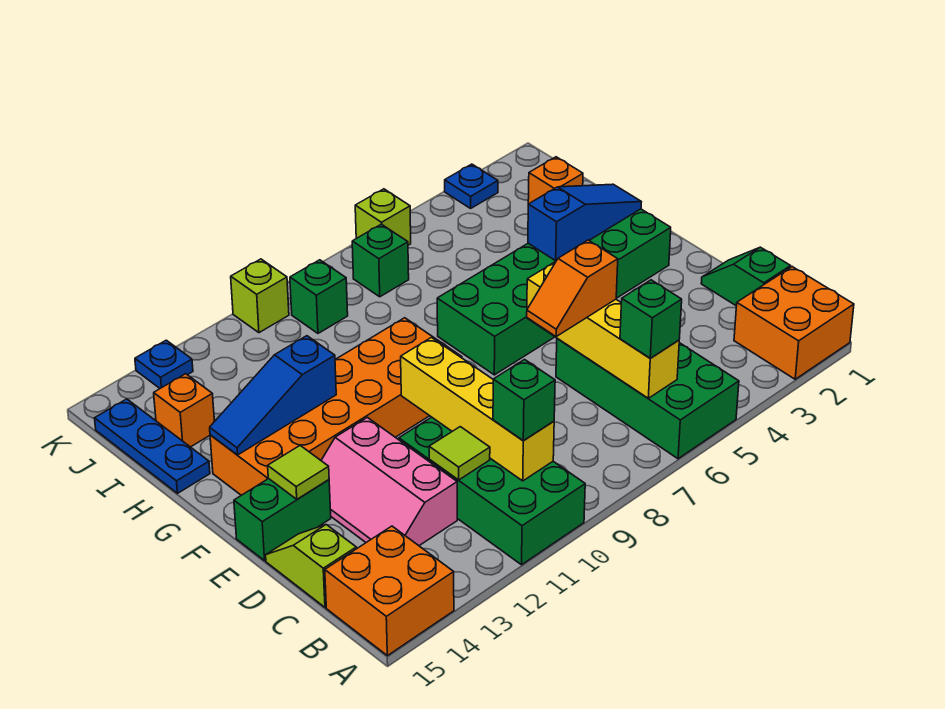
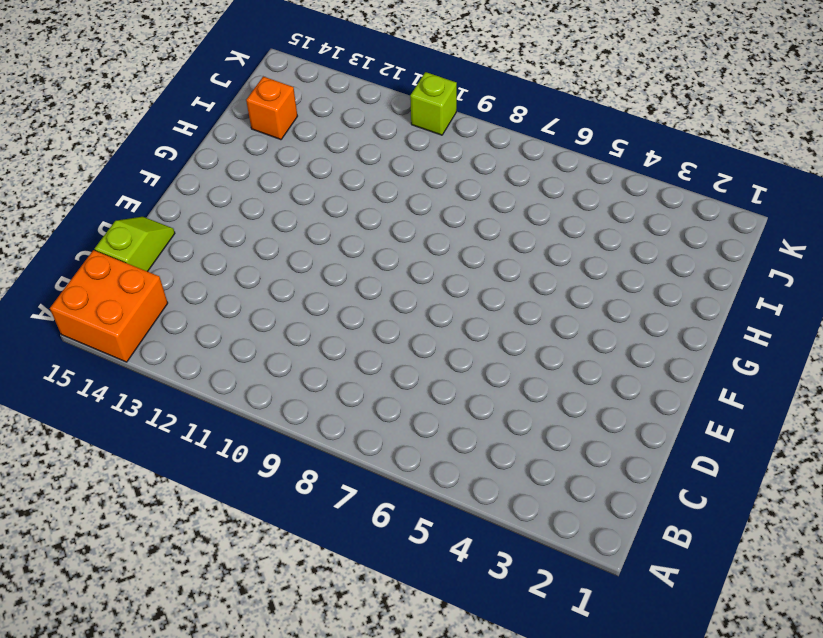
none -> orange 2x2 brick [734,267,854,379]
none -> green 2x4 brick [556,339,739,459]
none -> green 2x4 brick [399,417,585,565]

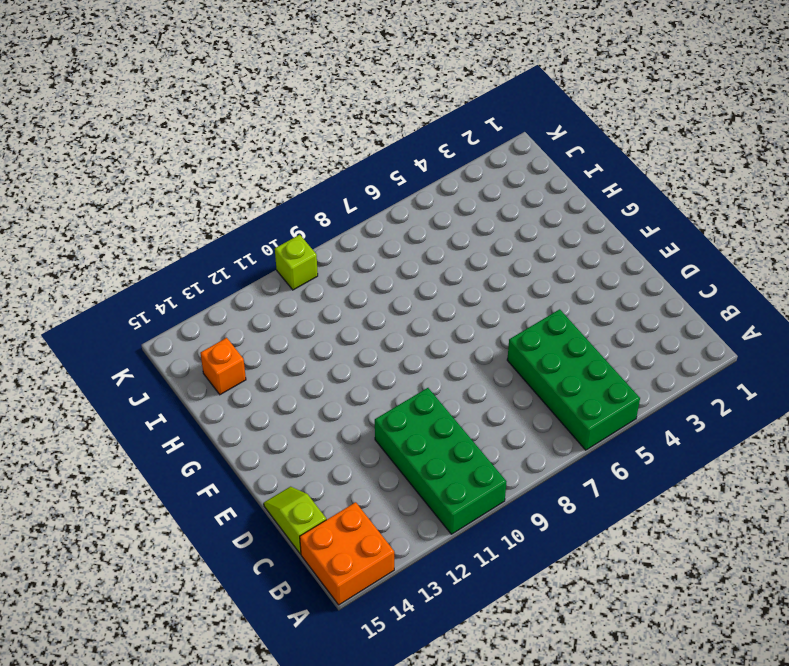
none -> orange 2x2 brick [734,267,854,379]
none -> green 1x2 slope [701,247,791,306]
none -> pink 2x3 slope [321,417,457,546]

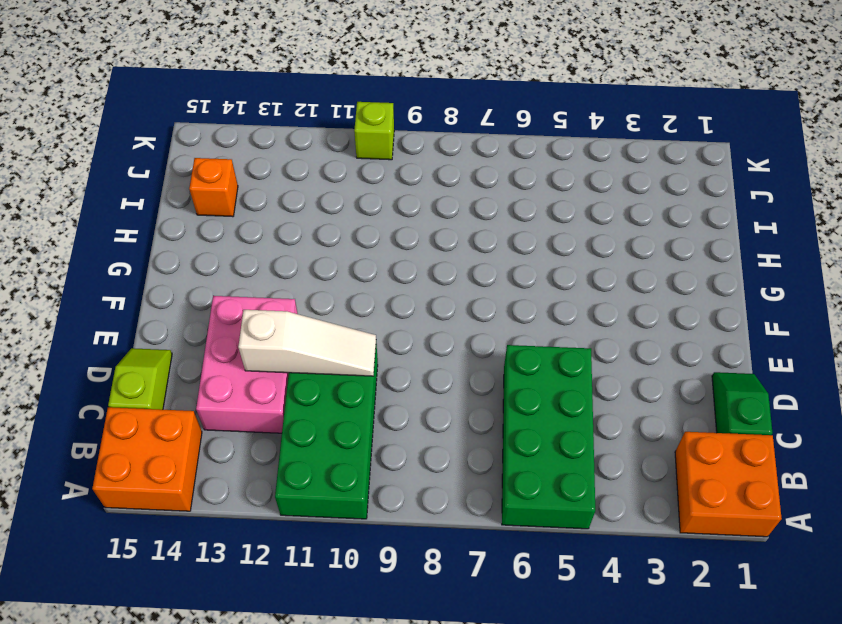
pink 2x3 brick [196,296,298,433] -> pink 2x3 slope [321,417,457,546]
white 1x3 slope [238,310,376,376] -> yellow 1x4 brick [401,338,554,481]
none -> green 1x2 brick [234,479,331,561]
none -> green 2x6 brick [437,209,671,375]
none -> orange 2x6 brick [210,318,462,495]

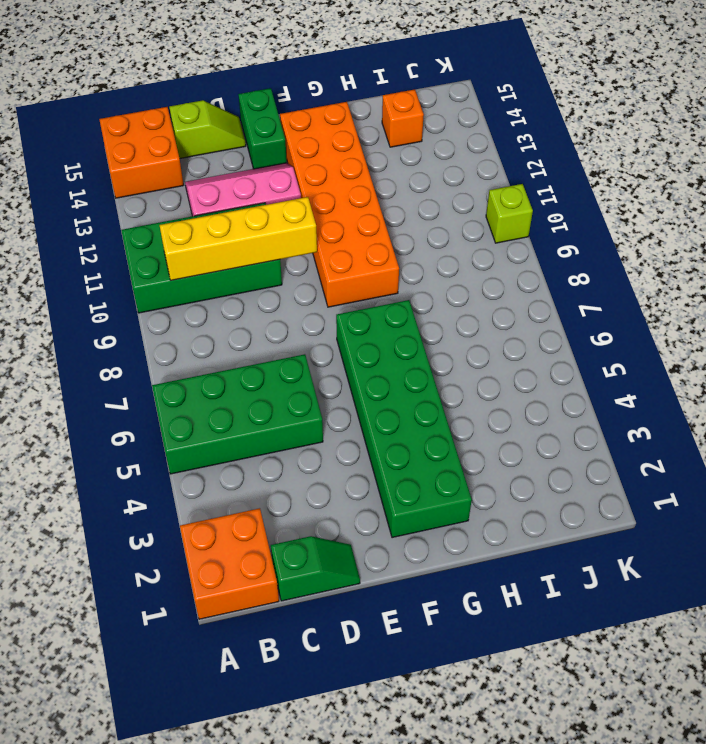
none -> blue 1x3 plate [95,399,210,493]
none -> orange 1x1 brick [528,157,583,204]
none -> green 1x1 brick [352,224,409,297]

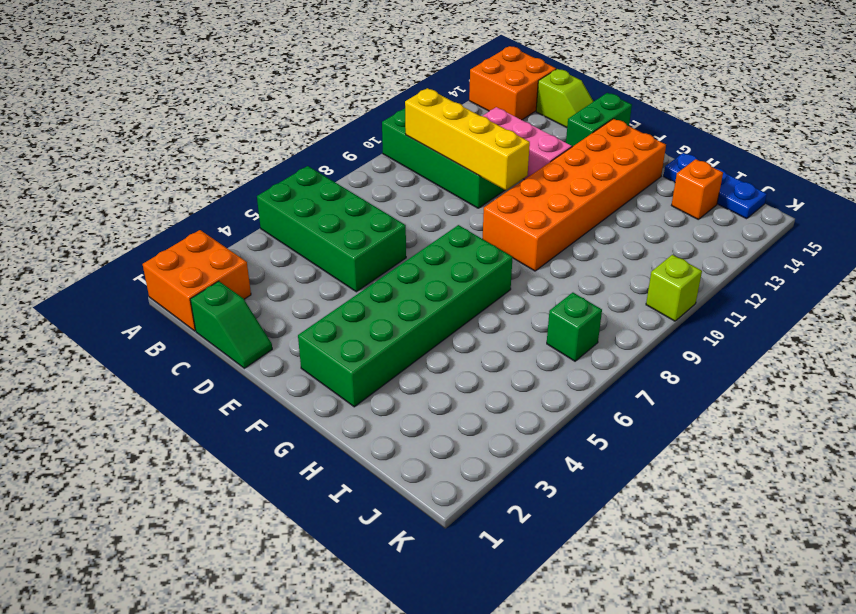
none -> orange 1x1 brick [528,157,583,204]
none -> green 1x1 brick [290,260,348,333]
none -> blue 1x1 plate [445,164,498,208]

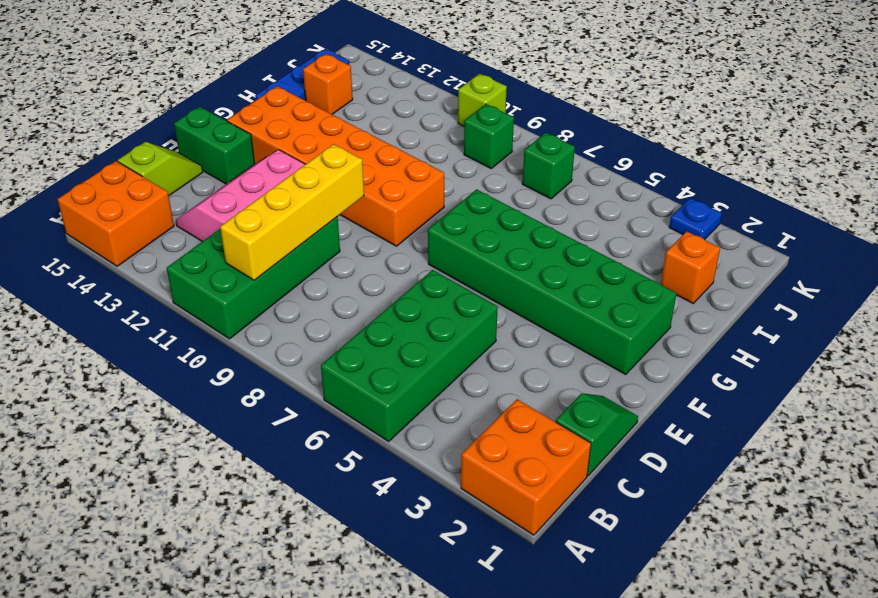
none -> lime 1x1 brick [355,189,411,245]
none -> blue 1x1 plate [135,340,193,388]
none -> yellow 1x4 brick [527,262,679,398]

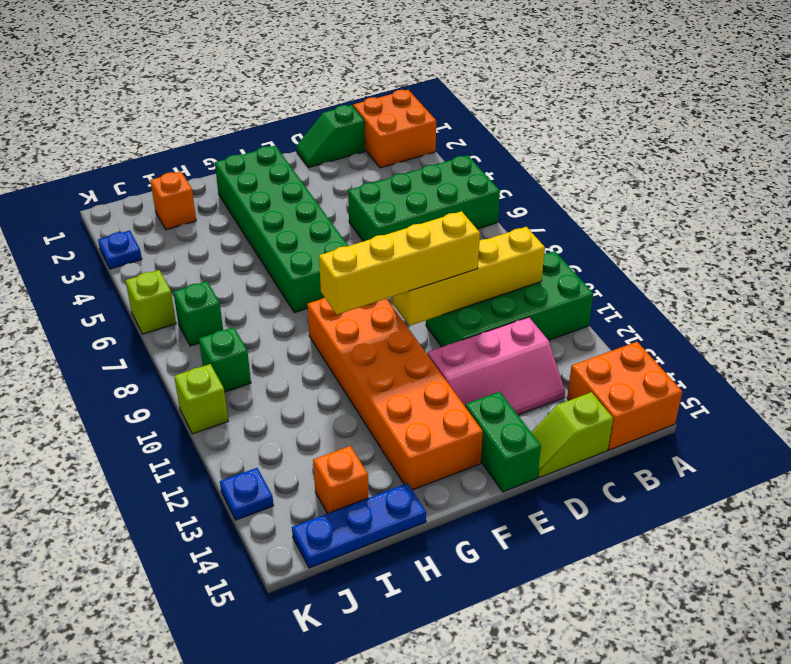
yellow 1x4 brick [319,211,480,315] -> yellow 1x4 brick moved to [527,262,679,398]
none -> lime 1x1 tile [429,427,490,480]
none -> lime 1x1 tile [268,446,329,499]
none -> blue 1x3 slope [528,184,641,261]

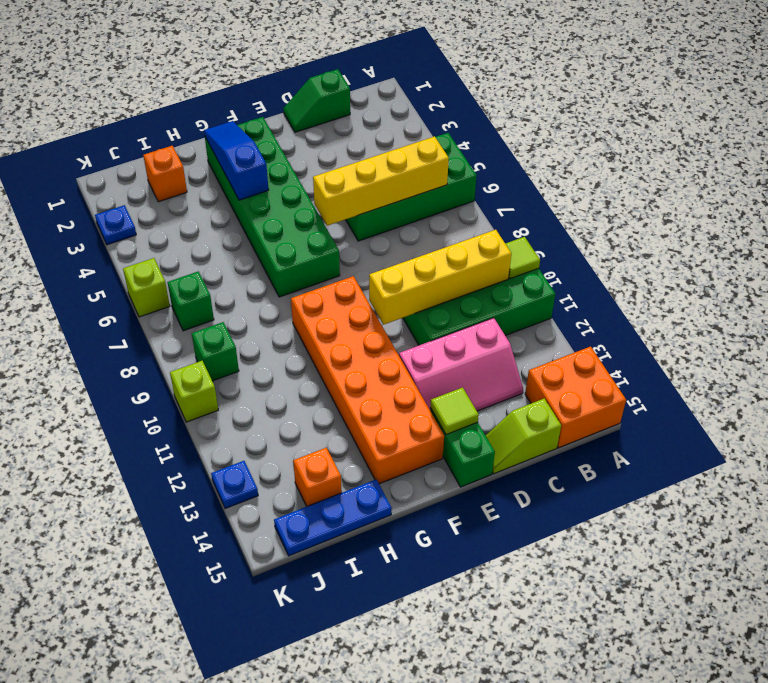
lime 1x1 tile [505,237,540,279] -> lime 1x1 tile moved to [429,427,490,480]
none -> orange 2x2 brick [734,267,854,379]
none -> blue 1x3 slope [210,336,336,455]
none -> green 1x1 brick [620,280,682,358]

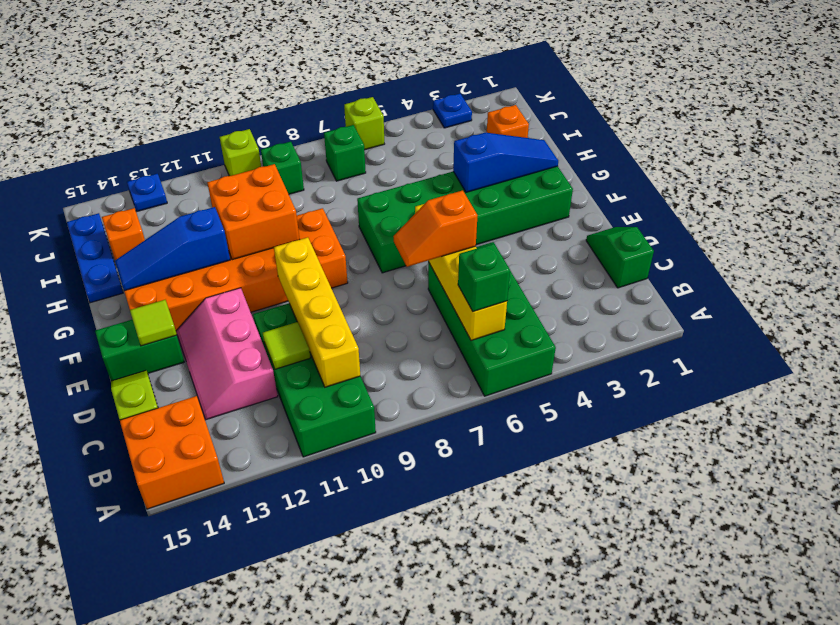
orange 2x2 brick [207,164,300,260] -> orange 2x2 brick moved to [734,267,854,379]
none -> green 1x1 brick [493,360,555,441]

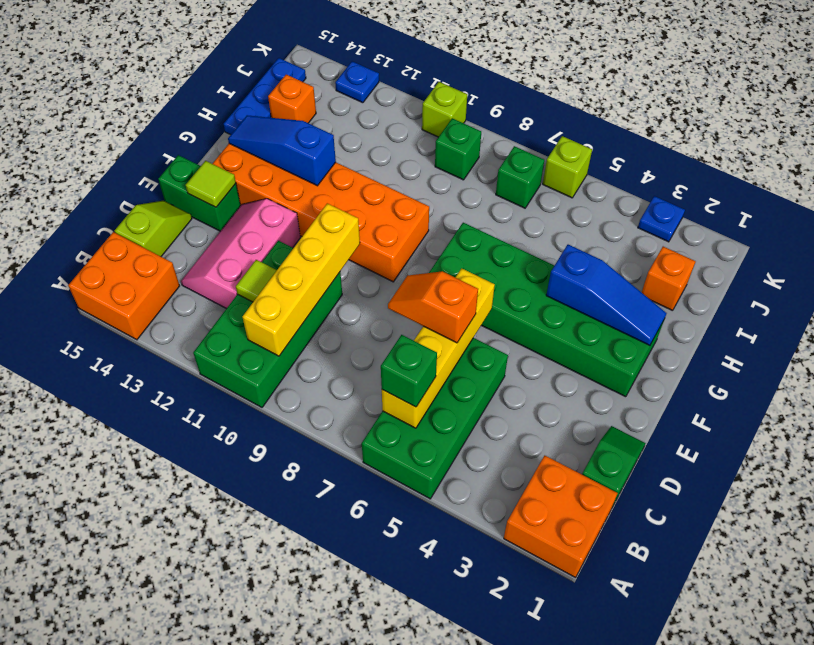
none -> green 1x1 brick [493,360,555,441]

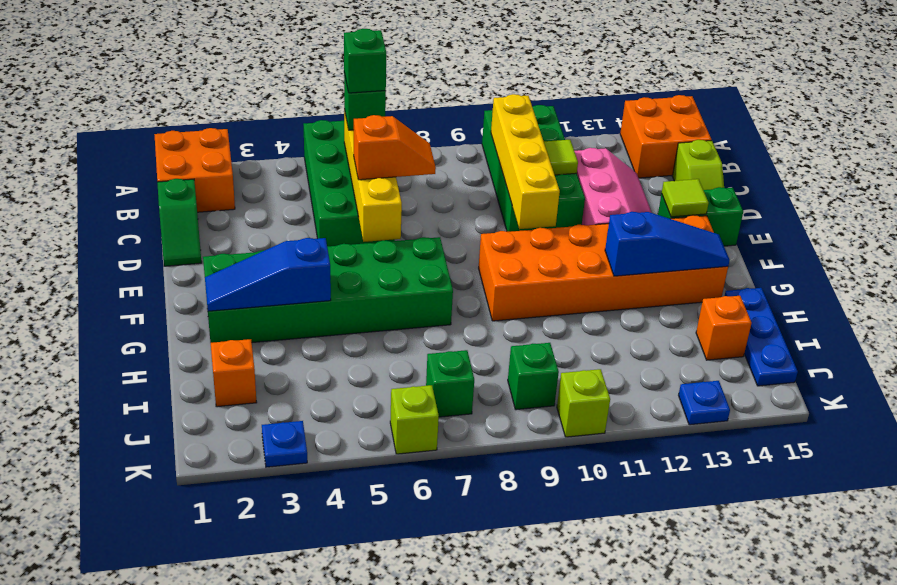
green 1x1 brick [344,29,386,93] -> green 1x1 brick moved to [493,360,555,441]

